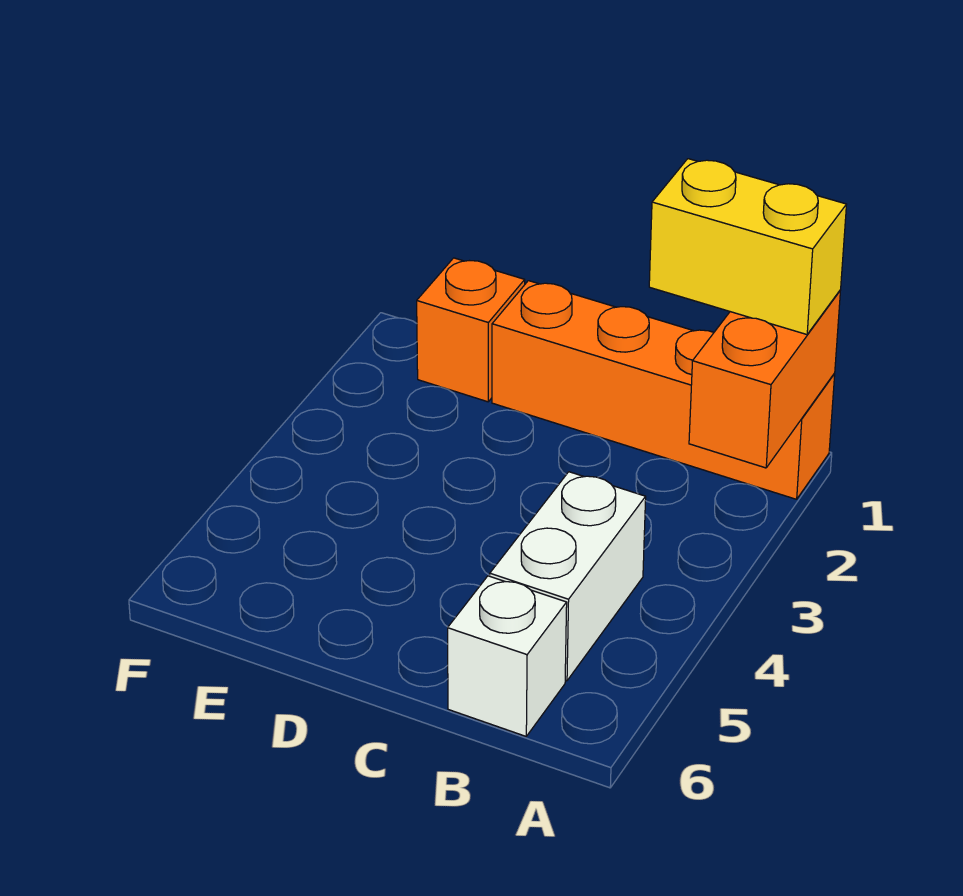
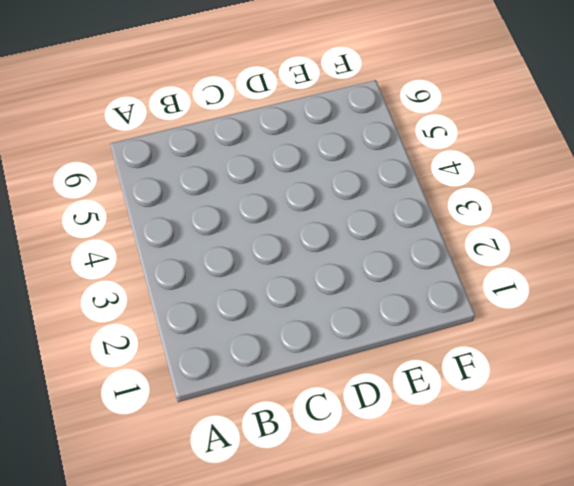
none -> orange 1x4 brick [492,281,835,499]
none -> white 1x2 brick [490,472,646,681]

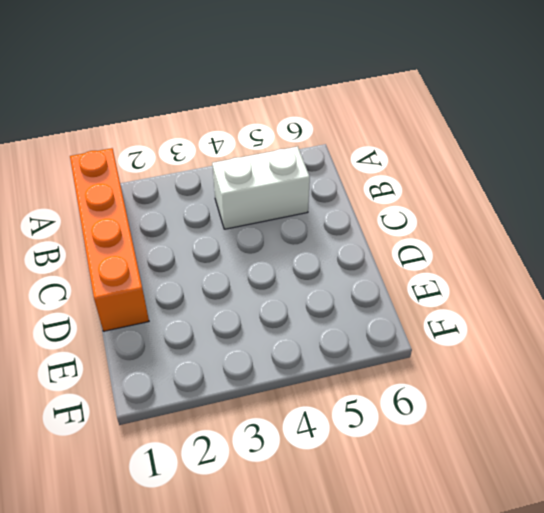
none -> white 1x1 brick [448,576,567,736]
none -> orange 1x1 brick [417,258,525,402]

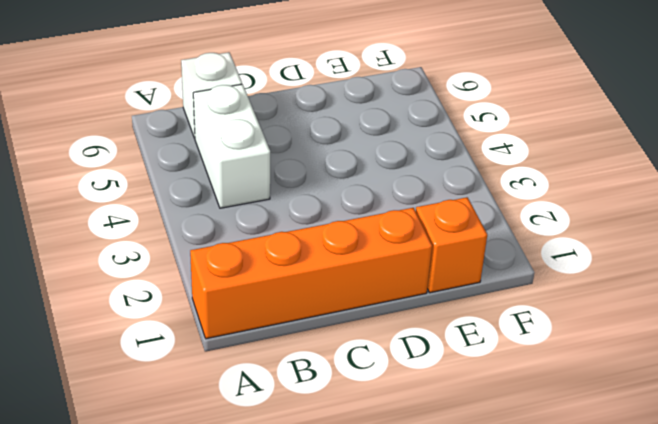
none -> orange 1x2 brick [689,291,840,468]
none -> yellow 1x2 brick [649,159,847,334]

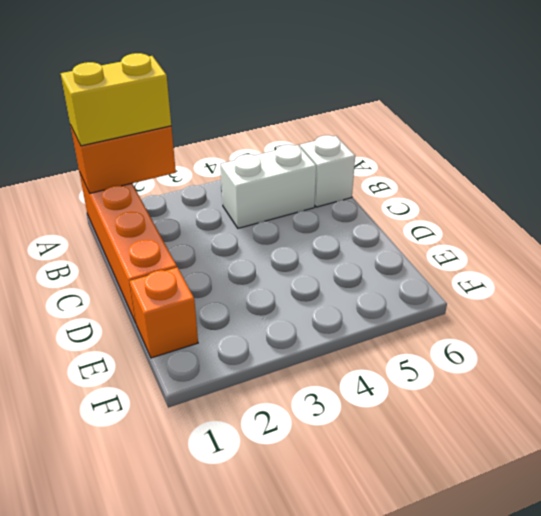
yellow 1x2 brick [61,53,171,146] -> yellow 1x2 brick turned to [649,159,847,334]

